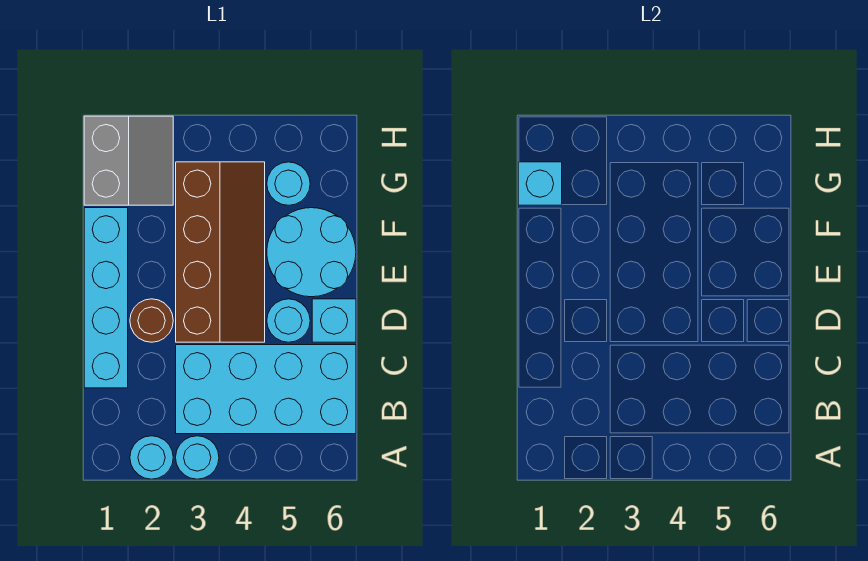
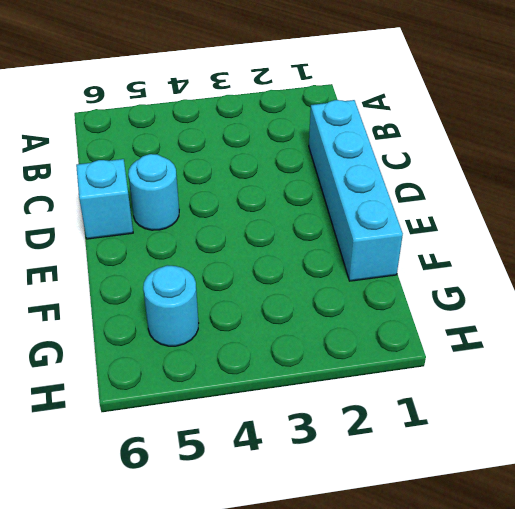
none -> cyan 1x1 round brick [130,436,173,479]
none -> cyan 1x1 round brick [176,436,219,479]
none -> cyan 2x4 brick [176,345,356,434]

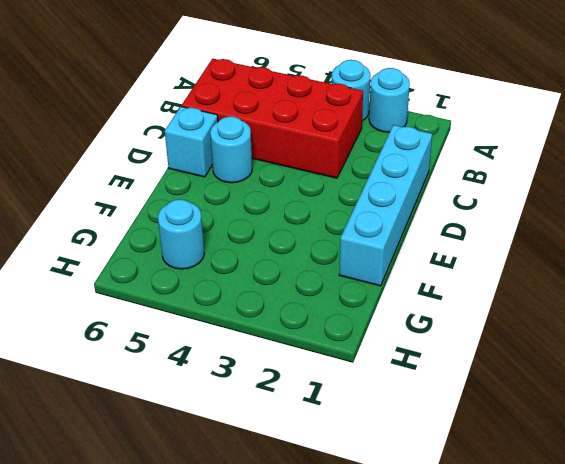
red 2x4 brick [182,59,363,178] -> cyan 2x4 brick [176,345,356,434]
none -> brown 1x1 round brick [130,299,173,342]
none -> brown 2x4 slope [176,162,265,342]
none -> cyan 2x2 round brick [267,208,356,297]

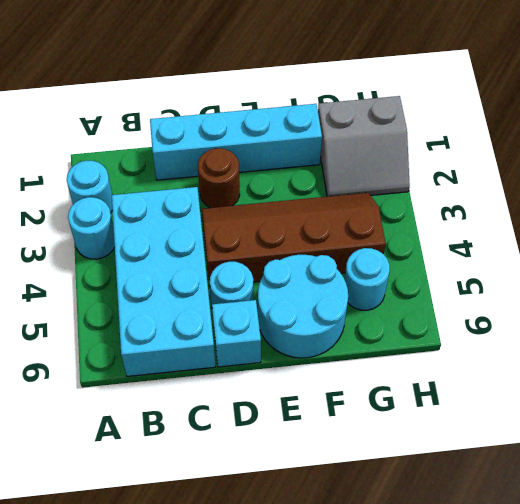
brown 2x4 slope [202,193,386,286] -> brown 2x4 slope turned to [176,162,265,342]
none -> cyan 1x1 brick [518,162,562,205]

